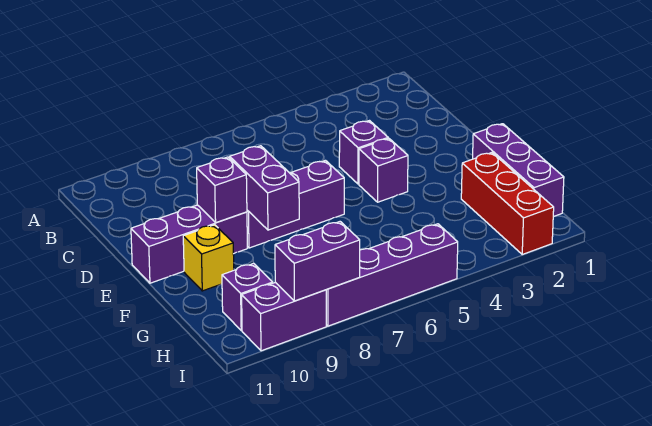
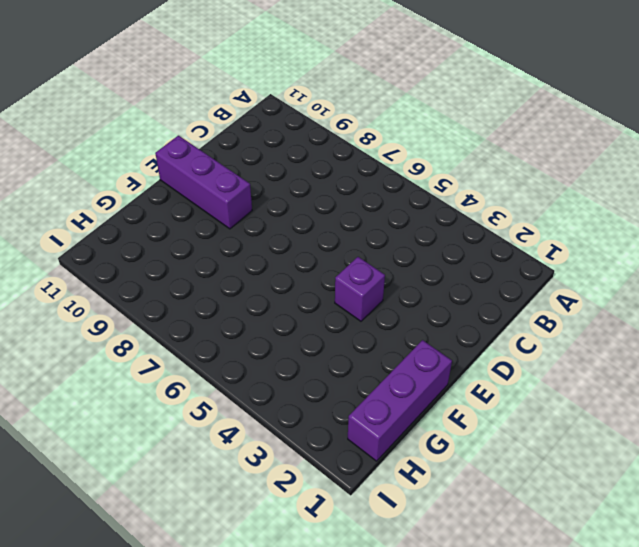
none -> purple 1x1 brick [339,121,388,184]
none -> purple 1x3 brick [247,161,344,248]
none -> yellow 1x1 brick [183,225,234,291]

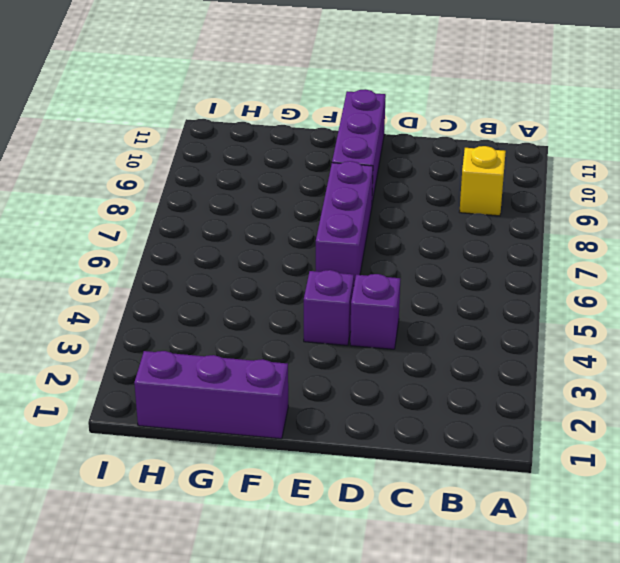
yellow 1x1 brick [460,146,506,216] -> yellow 1x1 brick moved to [183,225,234,291]
none -> red 1x3 brick [461,153,554,254]
none -> purple 1x1 brick [222,263,273,330]
none -> purple 1x4 brick [326,224,458,326]

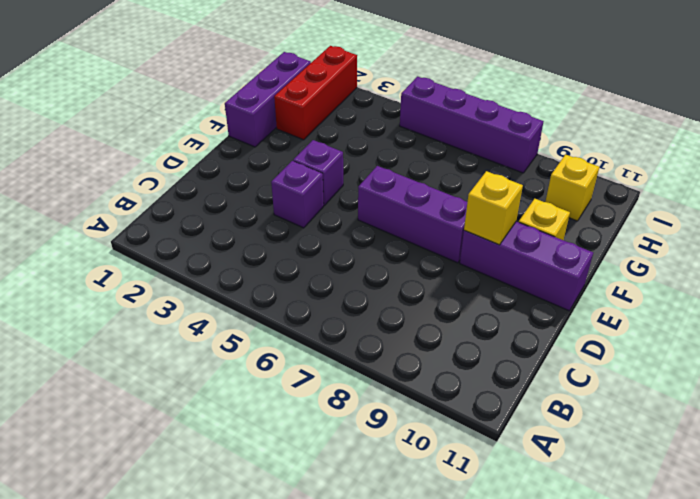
yellow 1x1 brick [464,171,523,245] -> purple 1x1 brick [197,157,247,222]
yellow 1x1 brick [545,154,599,221] -> purple 1x1 brick [222,263,273,330]
none -> purple 1x2 brick [242,282,326,351]
none -> purple 1x2 brick [230,146,299,230]
none -> purple 1x2 brick [275,222,360,301]

